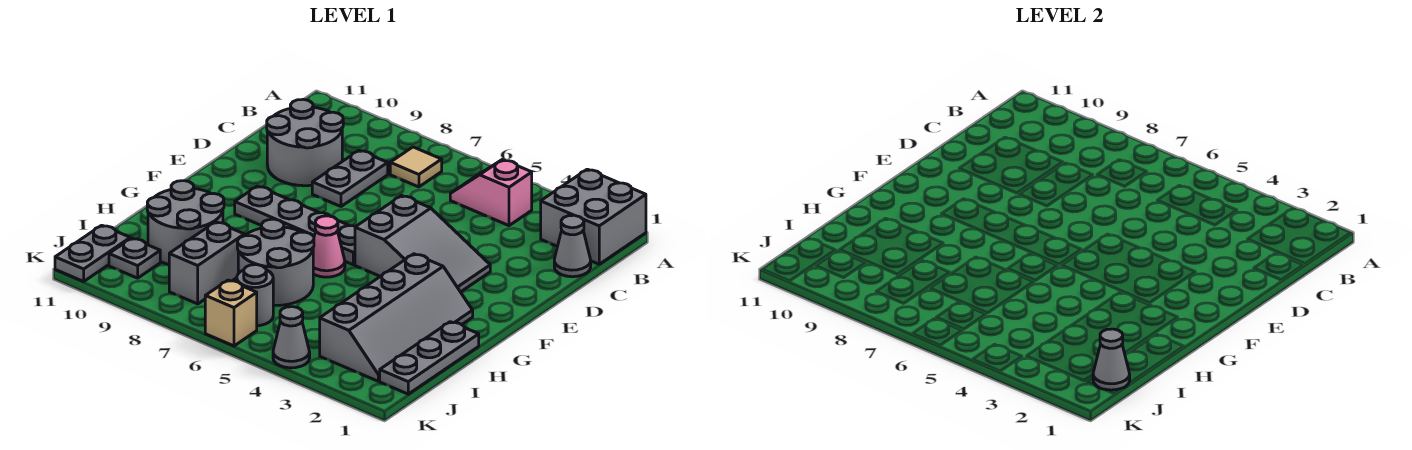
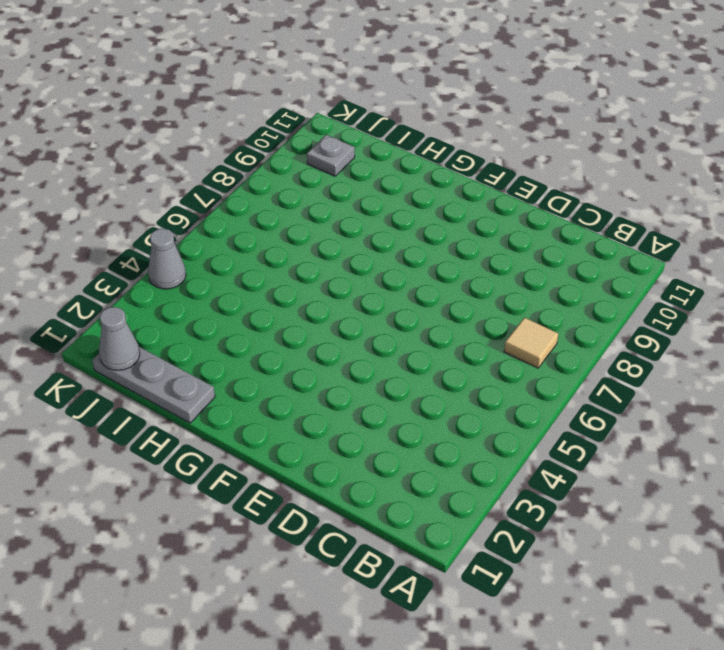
none -> grey 2x2 brick [541,169,646,264]
none -> pink 1x2 slope [450,160,532,226]
none -> grey 1x1 cone [554,215,591,277]

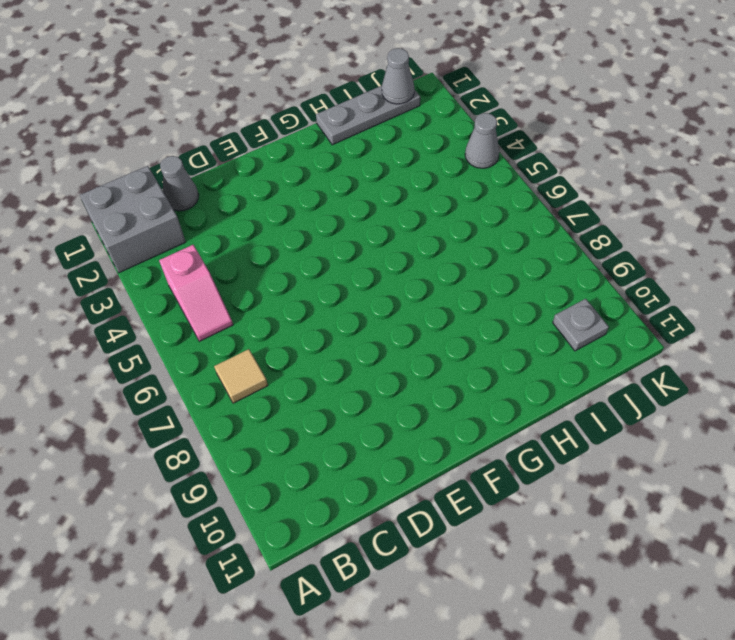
none -> grey 1x2 plate [312,150,388,206]
none -> grey 2x2 round brick [267,99,343,186]
none -> grey 2x3 slope [355,196,490,292]

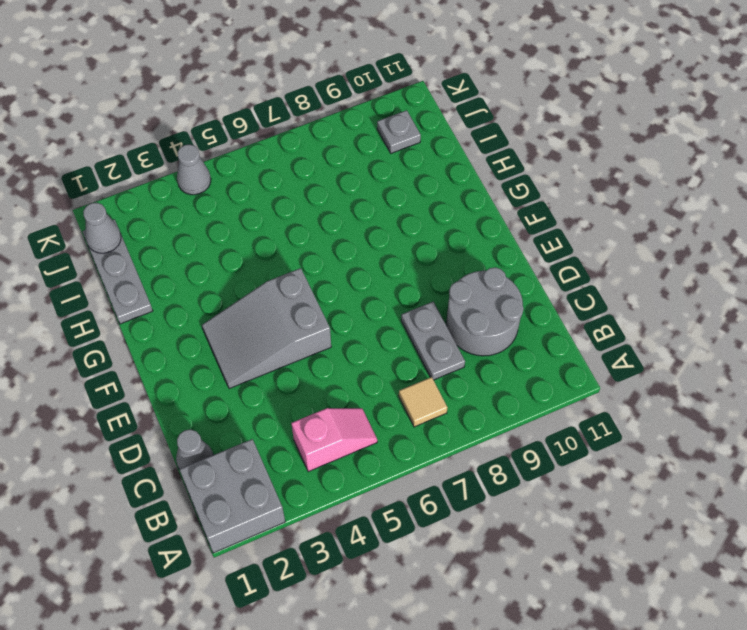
none -> grey 1x4 plate [235,186,356,265]
none -> grey 2x4 slope [320,254,473,381]
none -> pink 1x1 cone [313,216,345,277]

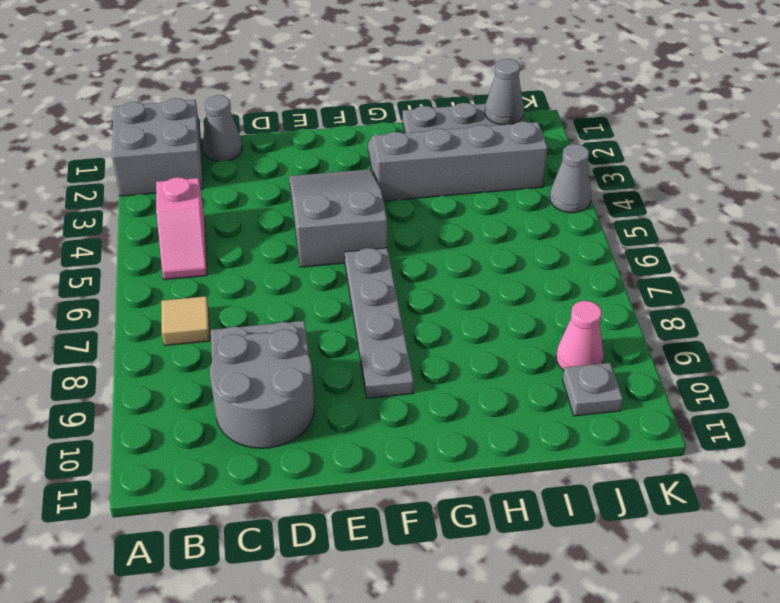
pink 1x1 cone [556,301,604,370] -> pink 1x1 cone moved to [313,216,345,277]
none -> grey 2x2 round brick [237,219,314,305]
none -> grey 2x2 round brick [147,181,224,265]
none -> grey 1x2 brick [169,222,244,304]

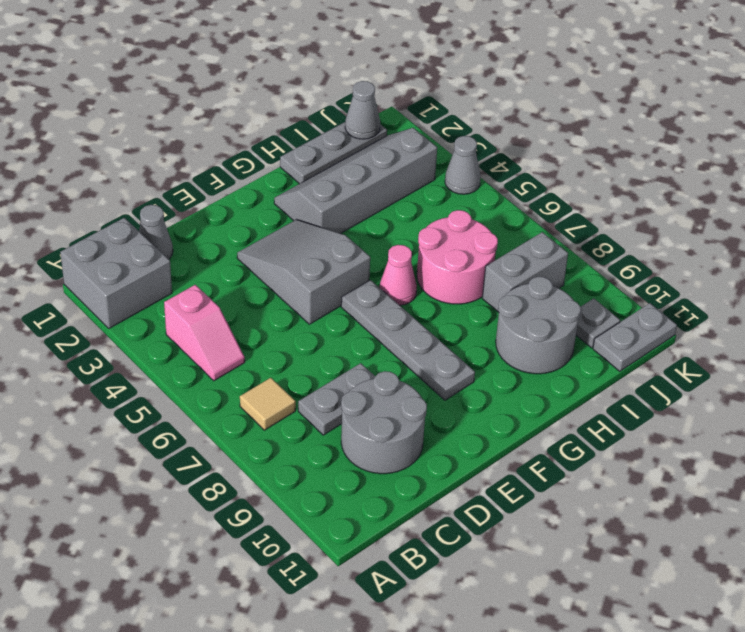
pink 2x2 round brick [417,210,498,304] -> grey 2x2 round brick [237,219,314,305]
none -> grey 1x1 round brick [237,265,273,326]
none -> tan 1x1 brick [205,280,257,346]

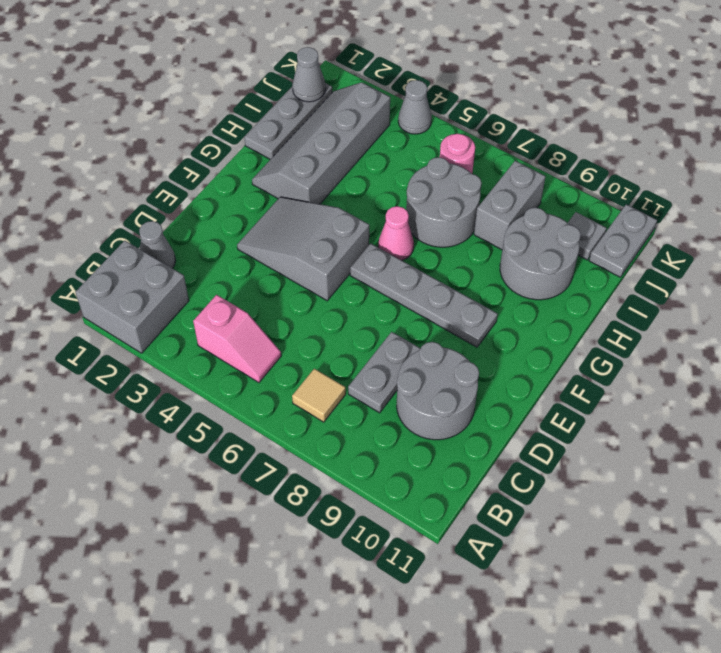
pink 1x1 round brick [440,134,475,173] -> grey 1x1 round brick [237,265,273,326]
none -> tan 1x1 brick [205,280,257,346]

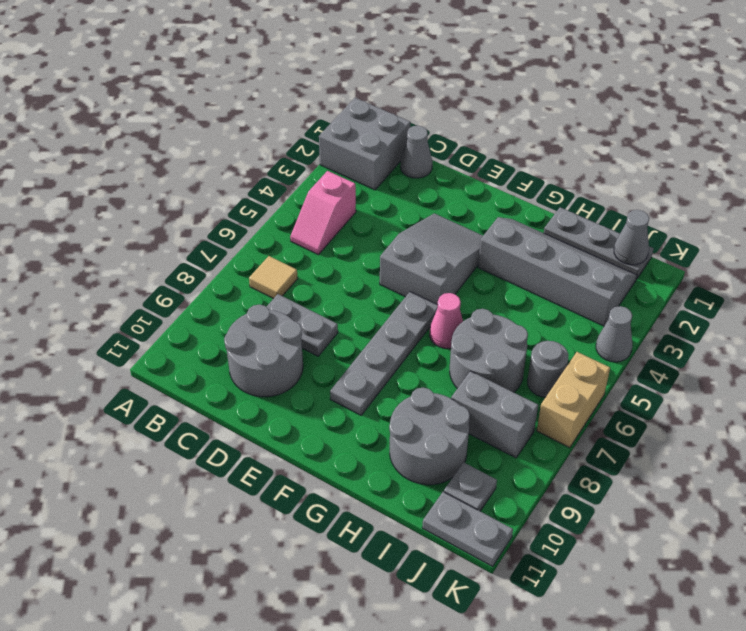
tan 1x2 brick [537,352,610,448] -> tan 1x1 brick [205,280,257,346]

